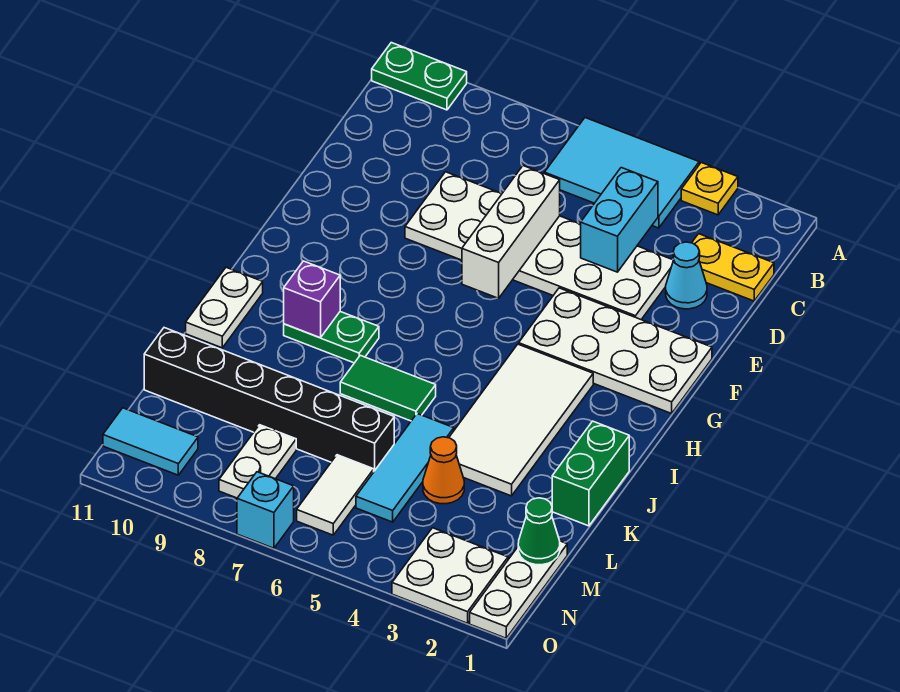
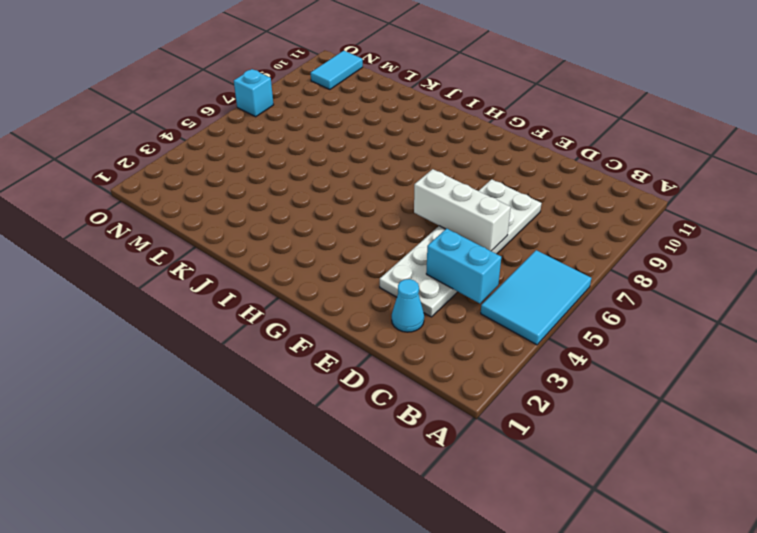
none -> yellow 1x1 plate [681,163,738,215]
none -> green 1x2 plate [372,43,467,110]
none -> yellow 1x2 plate [692,234,774,301]

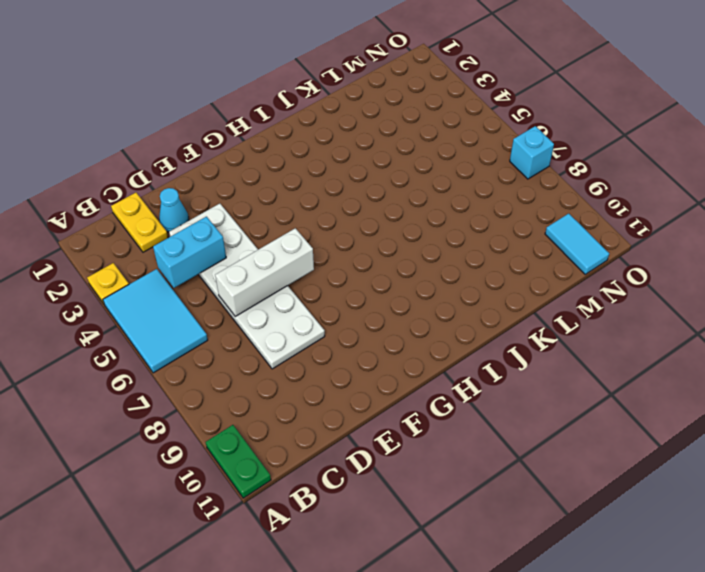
none -> white 2x4 plate [519,288,712,413]
none -> white 2x4 tile [449,344,593,496]
none -> green 1x2 plate [284,312,379,363]

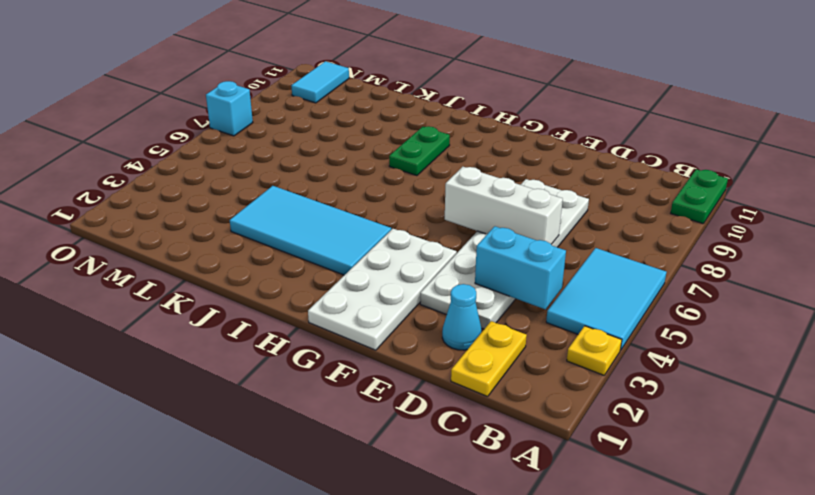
cyan 2x4 tile [230,186,391,275] -> white 2x4 tile [449,344,593,496]
none -> white 1x2 plate [186,267,263,348]
none -> green 1x2 brick [552,421,629,526]
none -> green 1x2 tile [340,355,436,421]

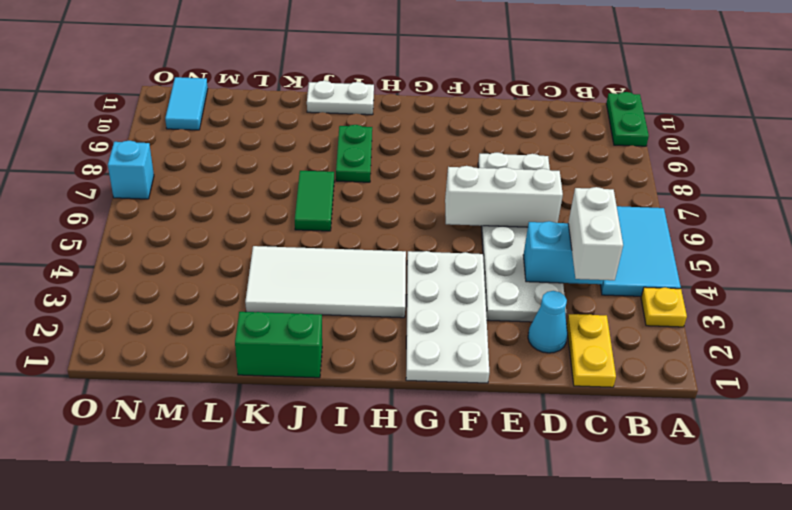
white 1x2 brick [568,187,623,280] -> none
none -> cyan 1x3 tile [356,414,454,522]
none -> orange 1x1 cone [423,437,464,504]
none -> black 1x6 brick [144,328,394,471]

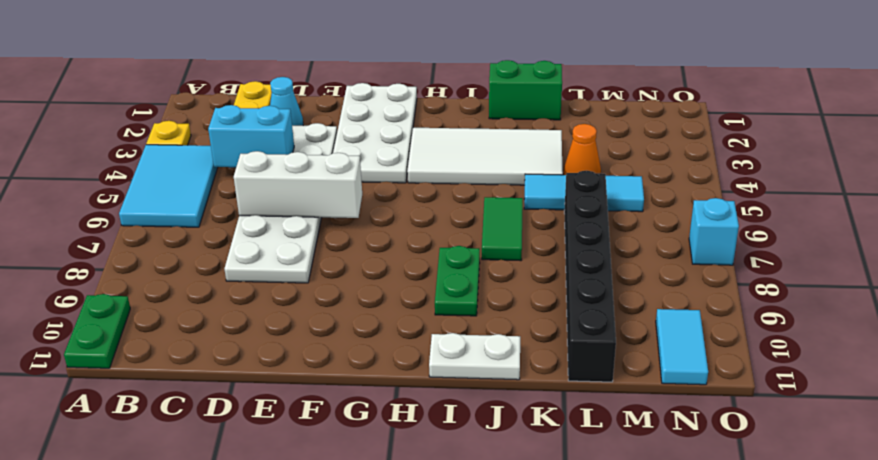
none -> white 1x3 plate [470,541,567,638]
none -> white 1x2 tile [297,455,374,535]
none -> white 1x2 plate [219,425,296,498]

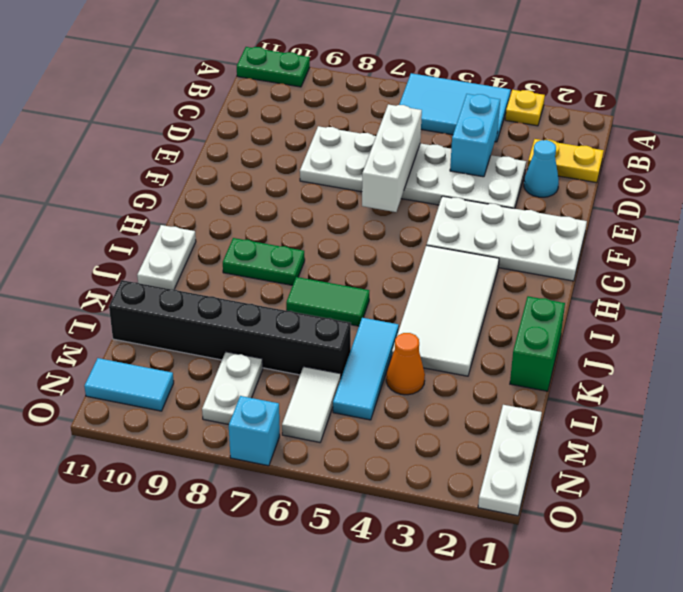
none -> white 2x2 plate [392,528,508,623]
none -> purple 1x1 brick [284,261,340,338]
none -> green 1x1 cone [518,498,560,565]

